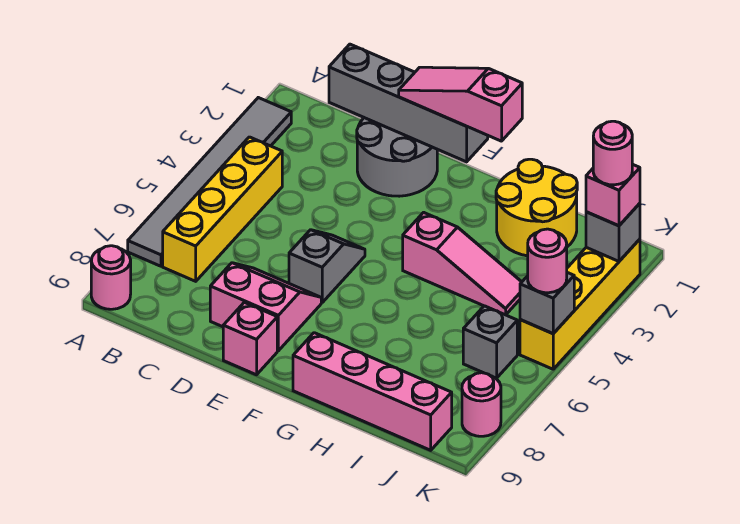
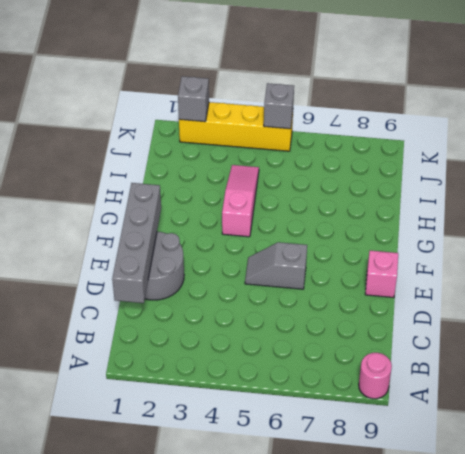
none -> grey 1x6 tile [128,98,291,266]
none -> yellow 1x4 brick [163,137,282,281]
none -> pink 2x2 slope [210,263,321,351]

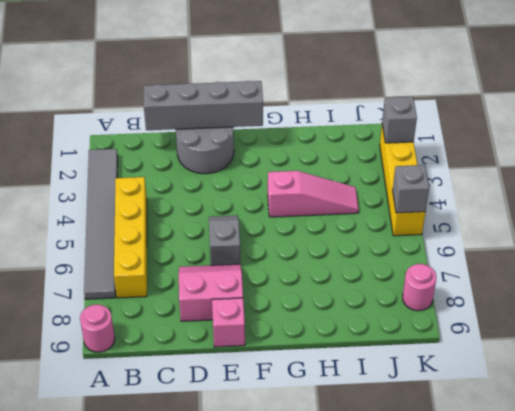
none -> pink 1x4 brick [293,333,452,450]
none -> yellow 2x2 round brick [496,159,577,256]
none -> grey 1x1 brick [463,306,517,378]

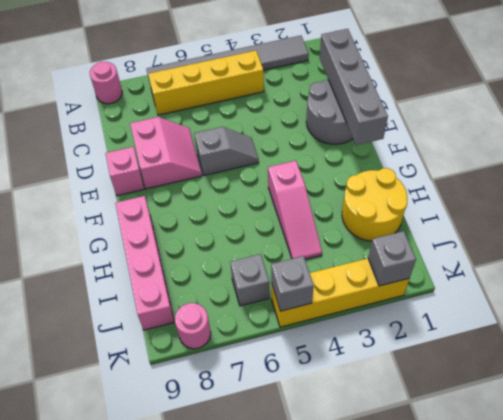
none -> pink 1x3 slope [399,67,522,141]
none -> pink 1x1 brick [586,164,640,226]
none -> pink 1x1 round brick [528,229,567,293]

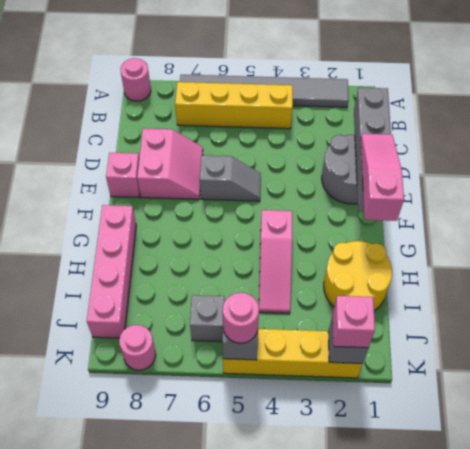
none -> pink 1x1 round brick [593,121,632,185]

